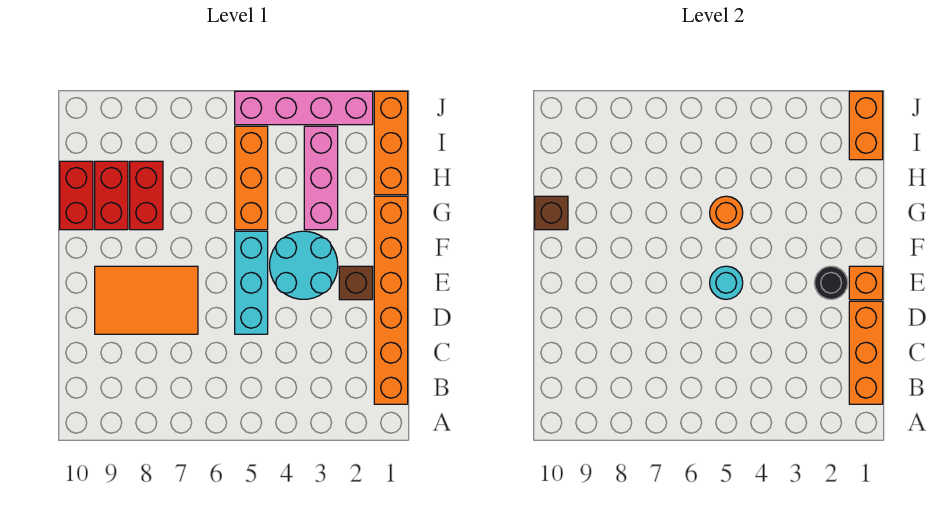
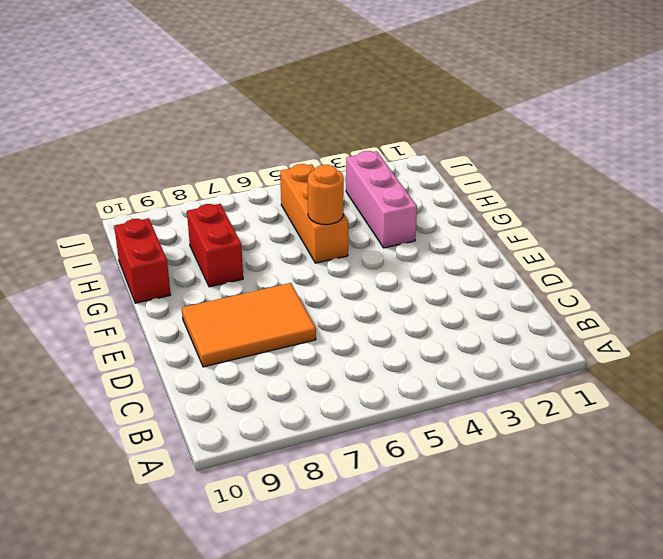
none -> orange 1x6 brick [374,196,408,404]
none -> cyan 1x3 brick [235,231,268,334]
none -> brown 1x1 brick [339,266,373,300]

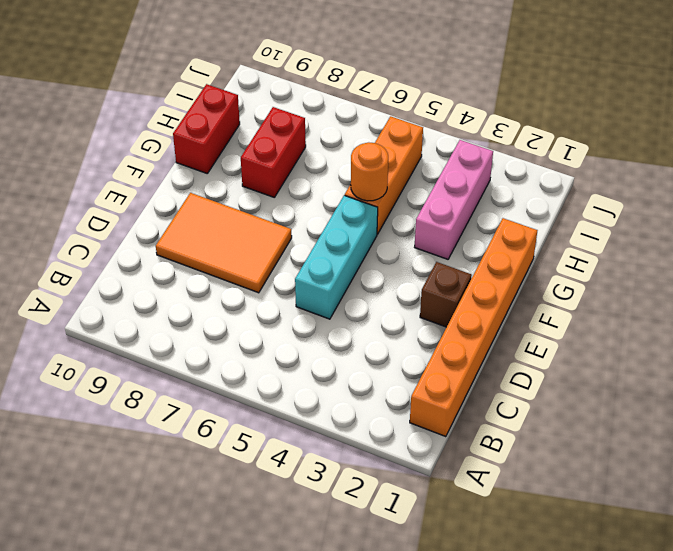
none -> cyan 2x2 round brick [270,231,338,299]
none -> red 1x2 brick [95,161,128,230]
none -> orange 1x3 brick [374,91,408,195]

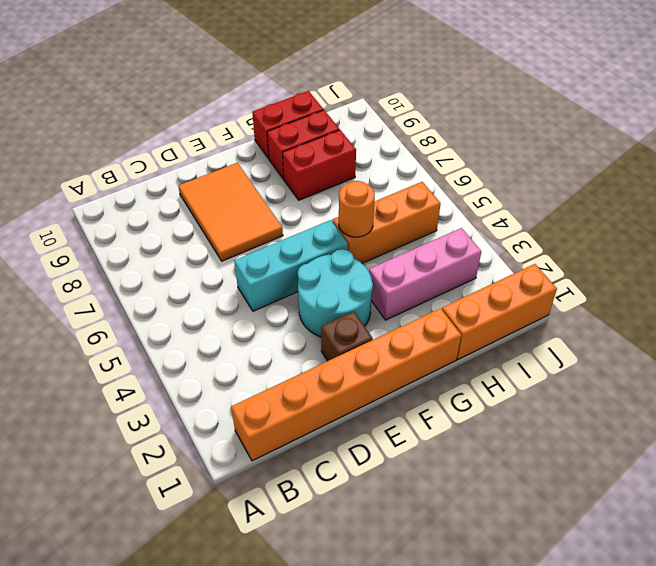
none -> pink 1x4 brick [235,91,373,125]
none -> orange 1x3 brick [849,301,883,404]
none -> orange 1x1 brick [849,266,883,300]

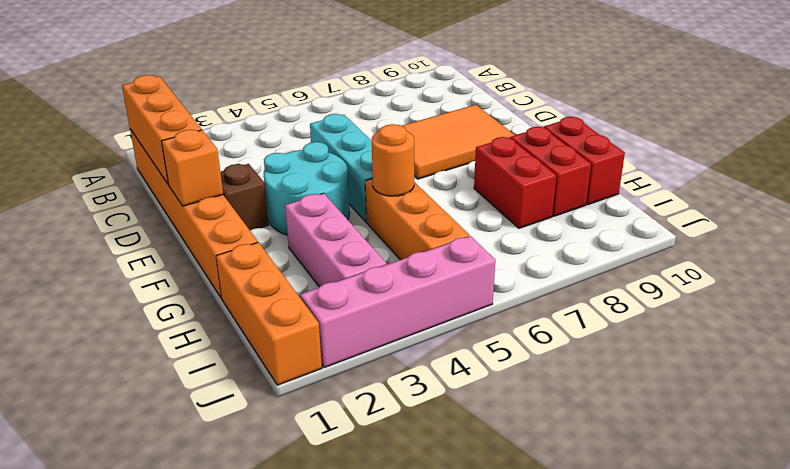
none -> black 1x1 round brick [815,266,848,299]
none -> cyan 1x1 round brick [710,266,743,299]
none -> brown 1x1 brick [535,196,568,230]

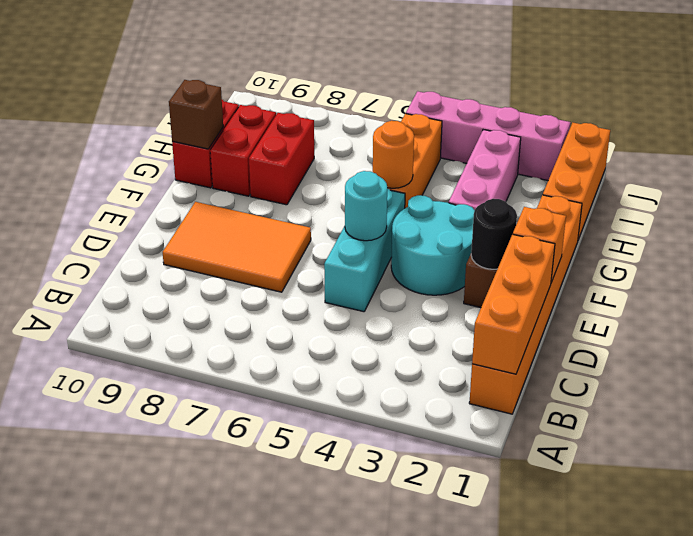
none -> orange 1x2 brick [849,91,883,160]

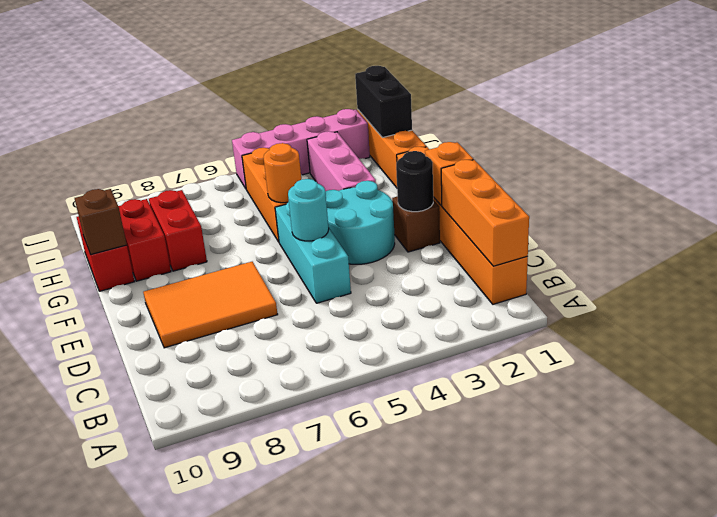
black 1x2 brick [355,66,412,138] -> orange 1x2 brick [849,91,883,160]

